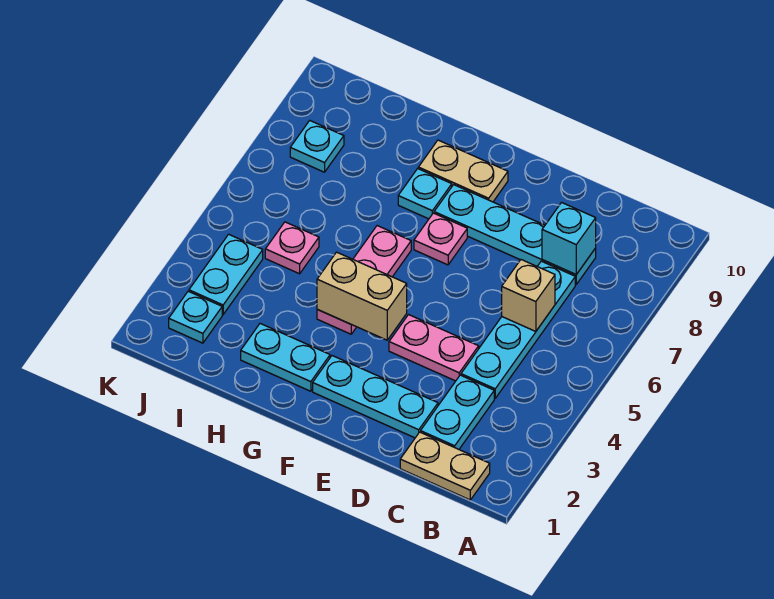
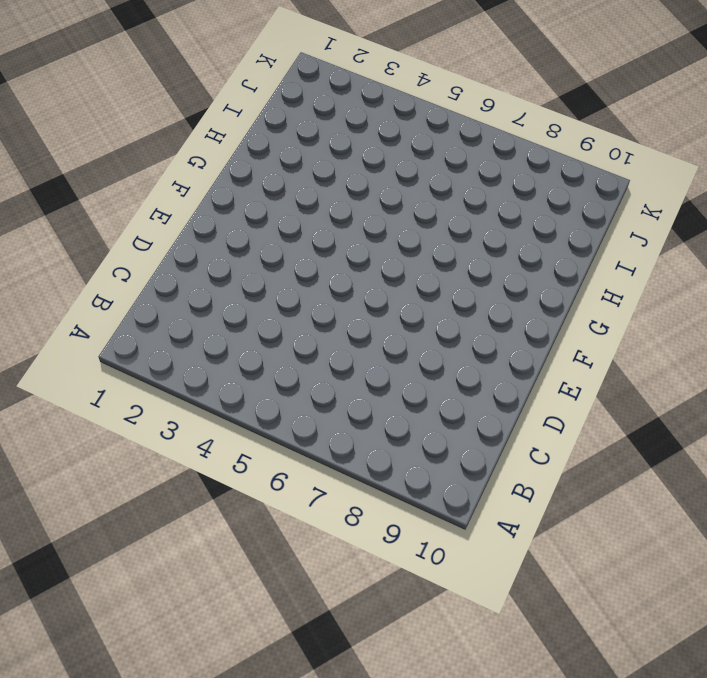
none -> tan 1x2 plate [400,432,490,500]
none -> cyan 1x2 plate [421,375,494,449]
none -> cyan 1x4 plate [461,261,575,398]

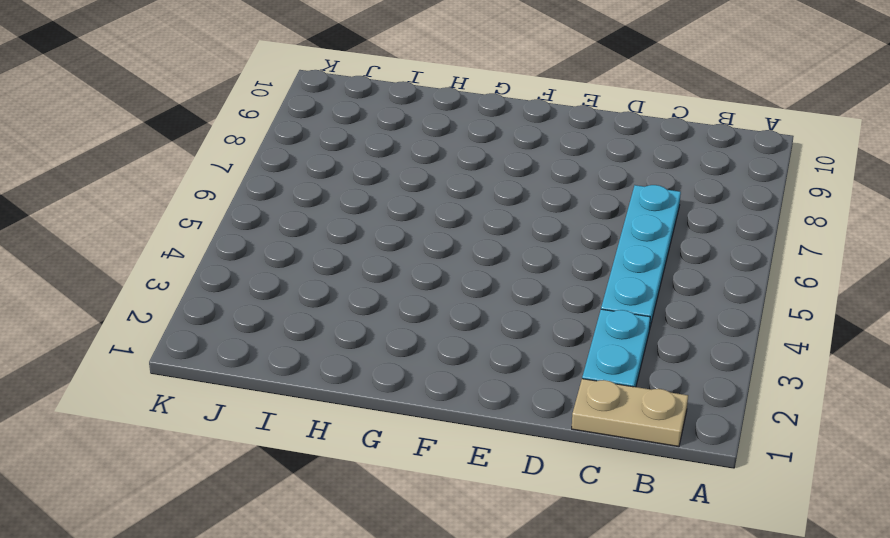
none -> cyan 1x4 plate [434,185,596,284]
none -> cyan 1x3 plate [313,356,438,438]
none -> pink 1x2 plate [389,315,479,381]

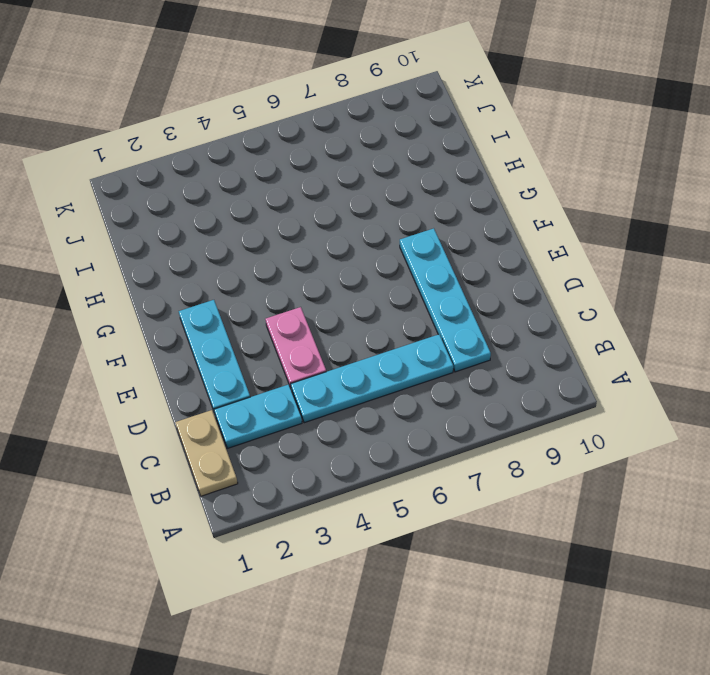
none -> pink 1x1 plate [414,213,467,265]
none -> tan 1x2 plate [418,140,508,202]
none -> cyan 1x2 plate [241,324,330,391]

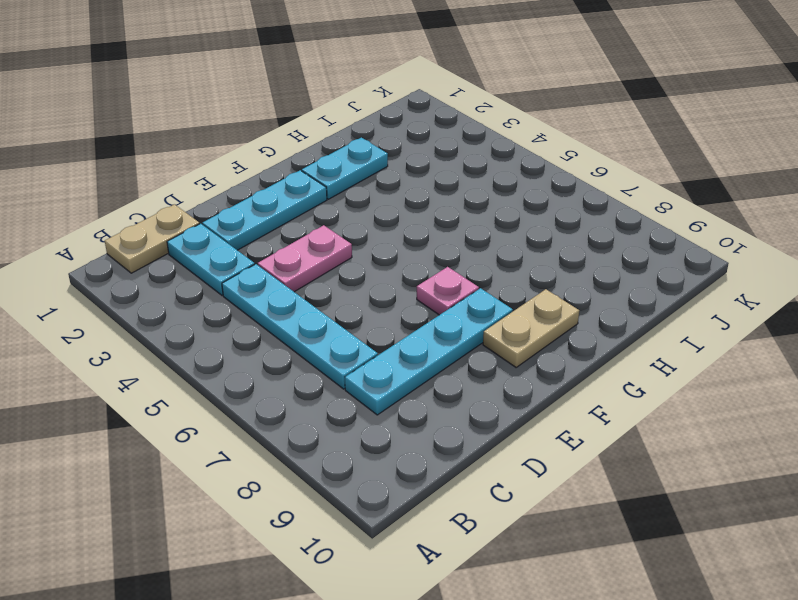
none -> pink 1x3 plate [317,226,411,334]
none -> cyan 1x1 plate [398,169,452,219]
none -> pink 1x1 plate [265,222,319,274]

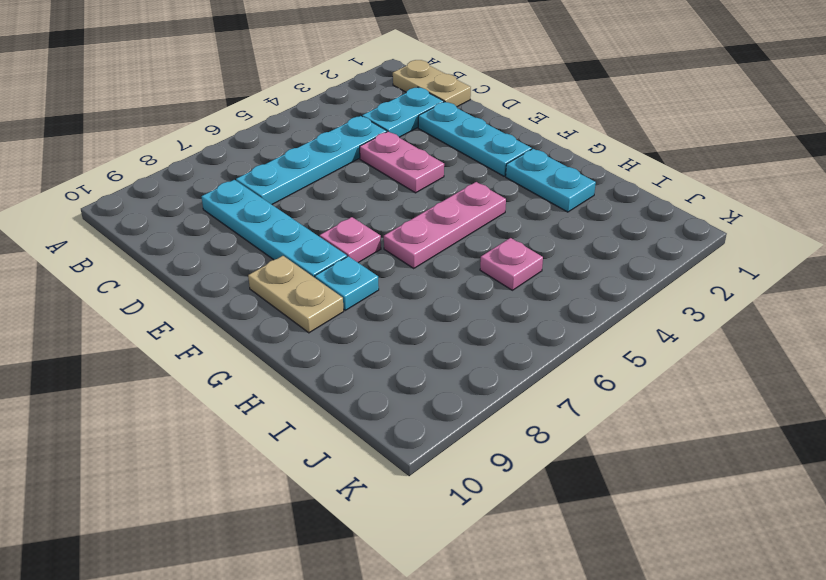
none -> cyan 1x1 plate [169,291,222,343]
none -> cyan 1x2 plate [189,234,263,315]
none -> cyan 1x1 plate [290,121,344,172]

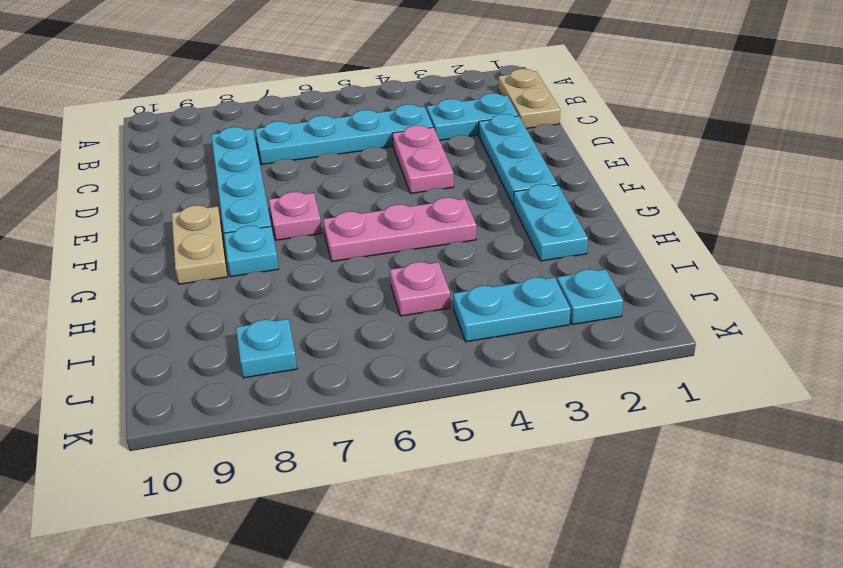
none -> tan 1x1 brick [502,260,555,332]
none -> cyan 1x1 brick [542,203,596,274]
none -> tan 1x2 brick [317,252,407,340]

